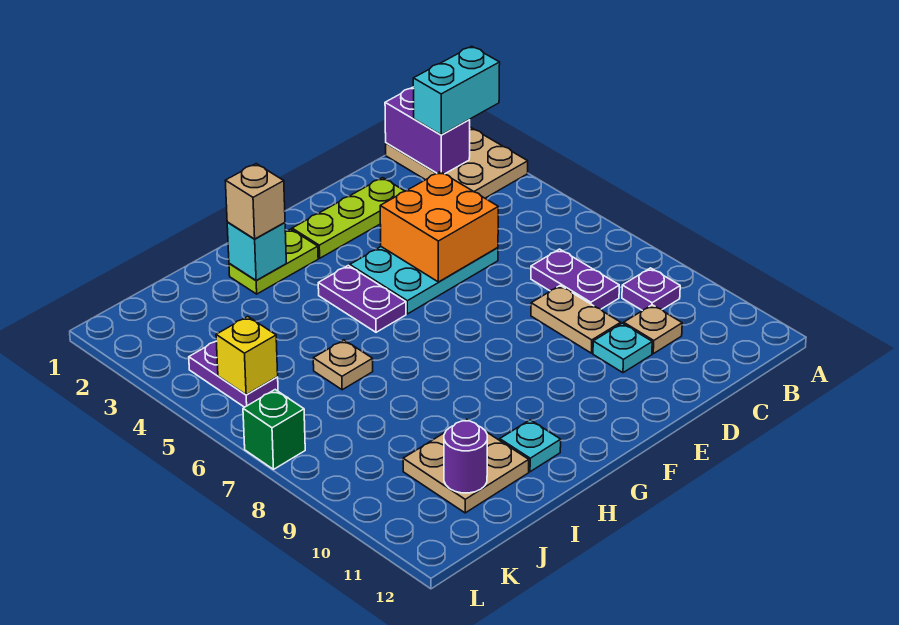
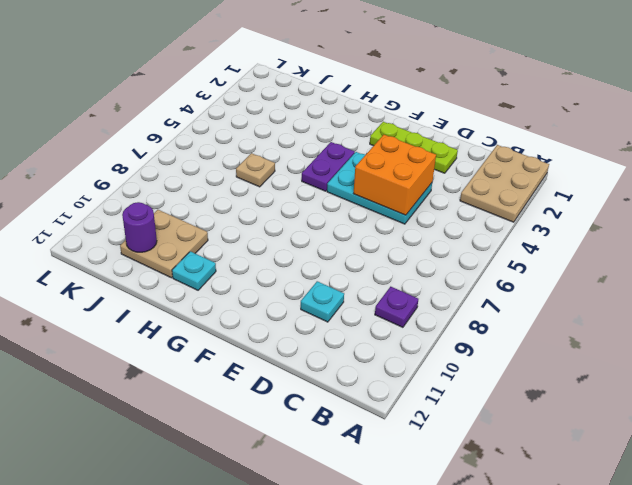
none -> purple 1x2 plate [531,249,619,309]
none -> tan 1x1 plate [624,305,682,354]
none -> tan 1x2 plate [531,286,621,353]

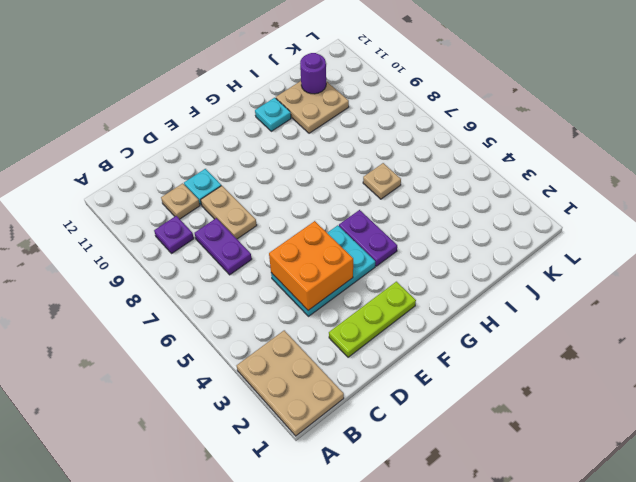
none -> lime 1x2 plate [229,229,318,294]
none -> purple 1x2 plate [189,342,278,407]
none -> green 1x1 brick [243,390,305,469]

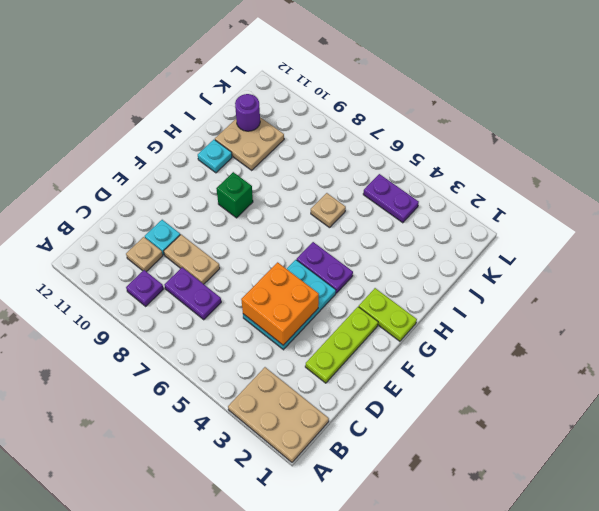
lime 1x2 plate [359,288,417,341] -> lime 1x2 plate turned to [229,229,318,294]
green 1x1 brick [216,172,253,218] -> green 1x1 brick moved to [243,390,305,469]
none -> purple 1x2 brick [385,87,470,174]
none -> cyan 1x1 brick [227,222,286,280]
none -> yellow 1x1 brick [216,316,278,395]

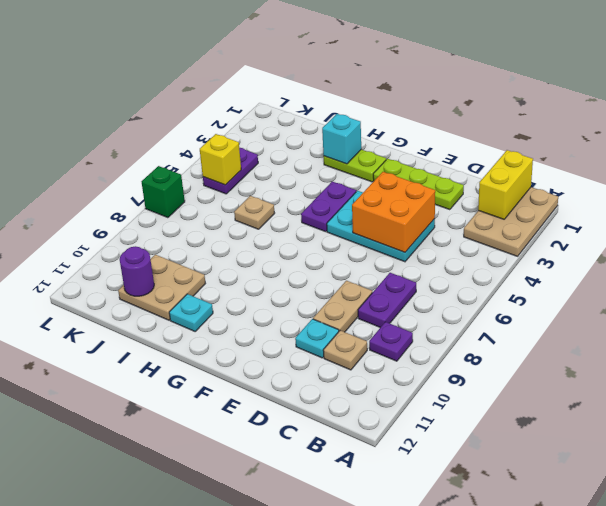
yellow 1x2 brick [478,150,533,219] -> purple 1x2 brick [385,87,470,174]
none -> cyan 1x2 brick [413,46,500,135]
none -> tan 1x1 brick [225,164,285,239]

